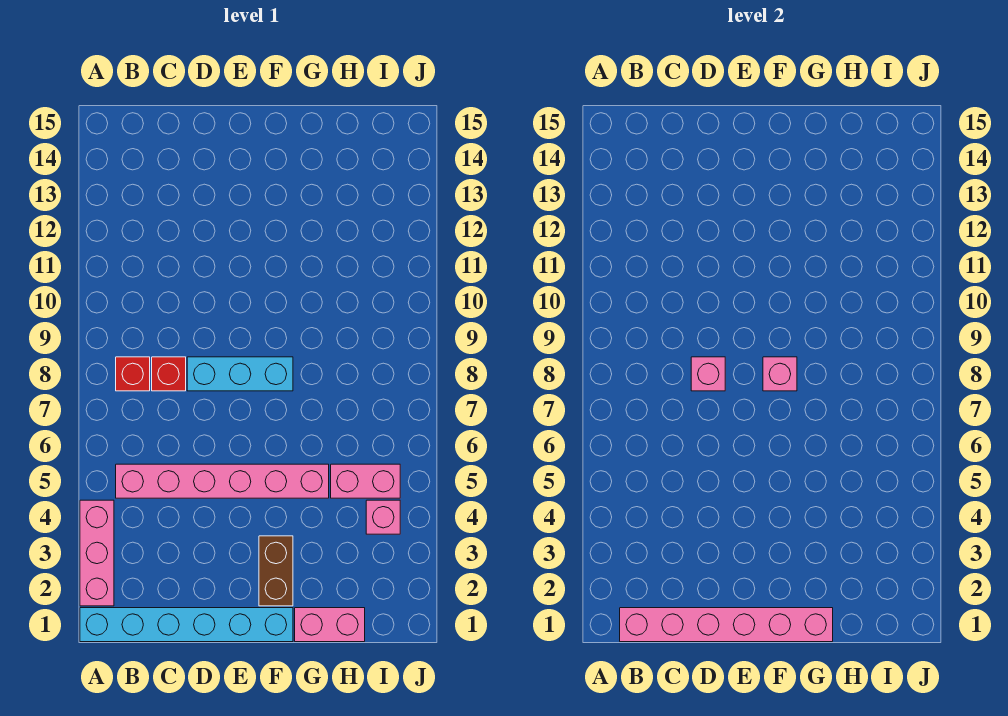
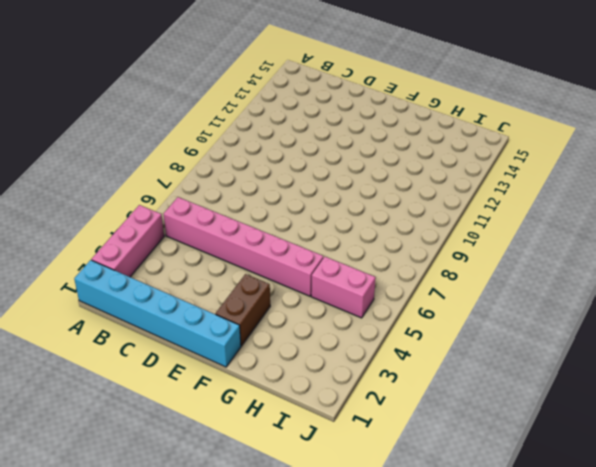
none -> red 1x1 brick [116,357,150,391]
none -> red 1x1 brick [152,357,186,391]
none -> cyan 1x3 brick [187,357,293,391]

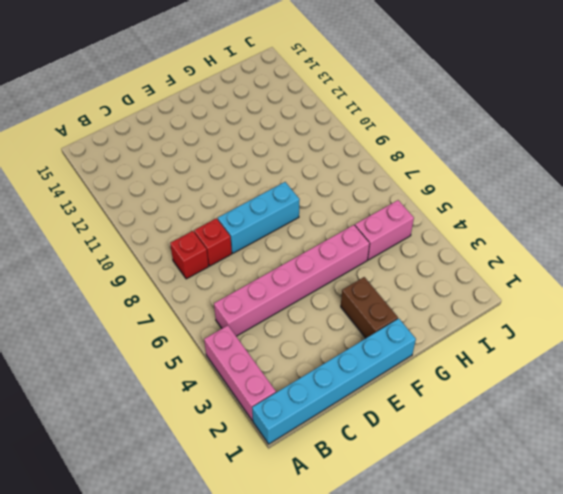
none -> pink 1x2 brick [295,608,365,642]
none -> pink 1x1 brick [366,500,400,534]
none -> pink 1x6 brick [620,608,833,642]

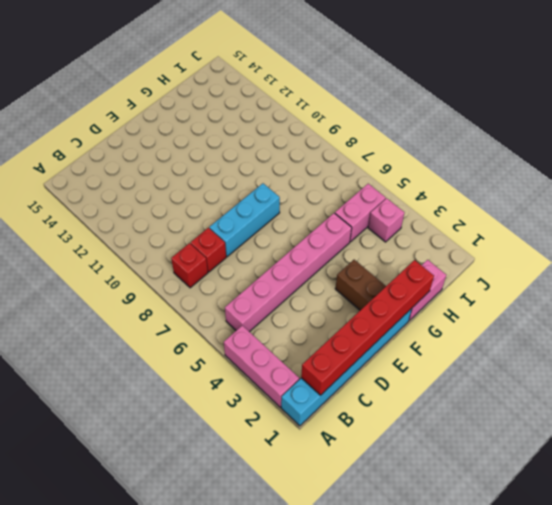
red 1x6 brick [301,260,434,395] -> pink 1x6 brick [620,608,833,642]
none -> pink 1x1 brick [691,357,725,391]
none -> pink 1x1 brick [763,357,797,391]

